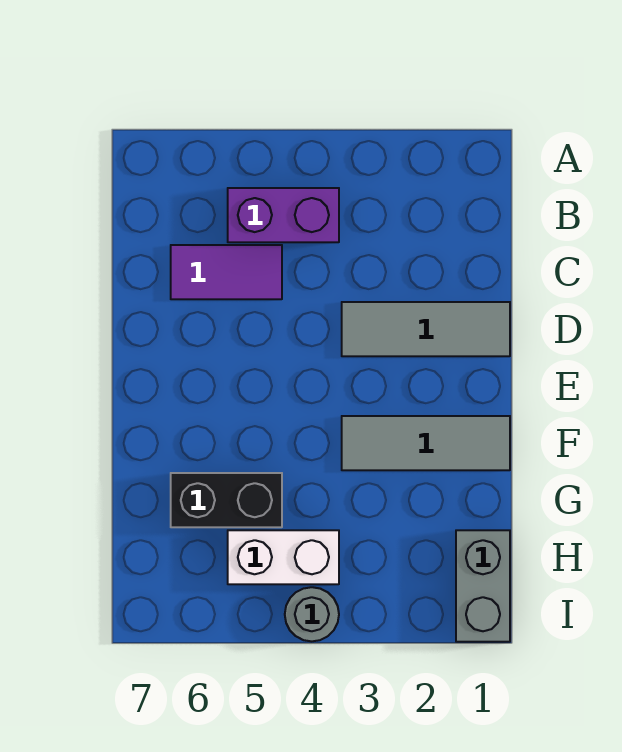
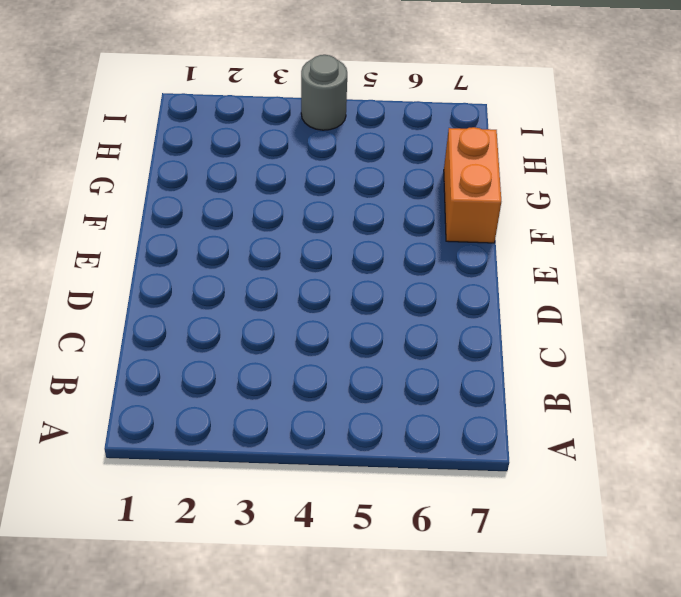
orange 1x2 brick [444,127,501,243] -> none
none -> purple 1x2 brick [228,188,339,242]
none -> purple 1x2 tile [171,245,282,299]

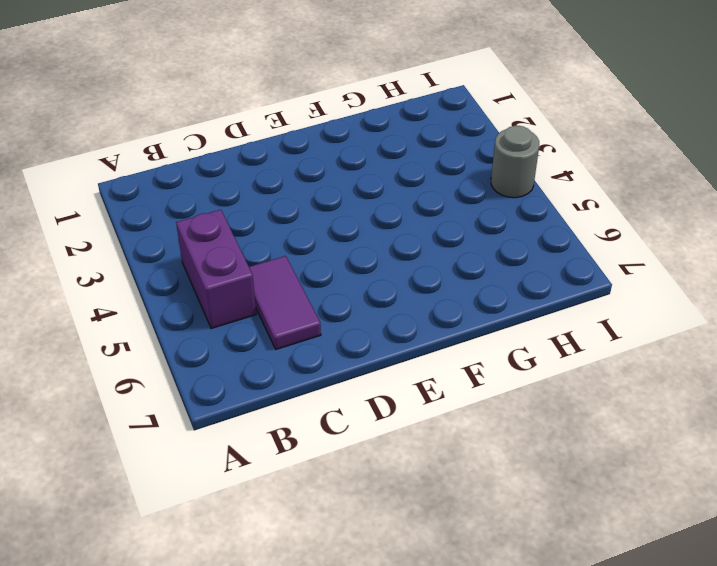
none -> grey 1x3 tile [342,302,510,356]
none -> grey 1x3 tile [342,416,510,470]

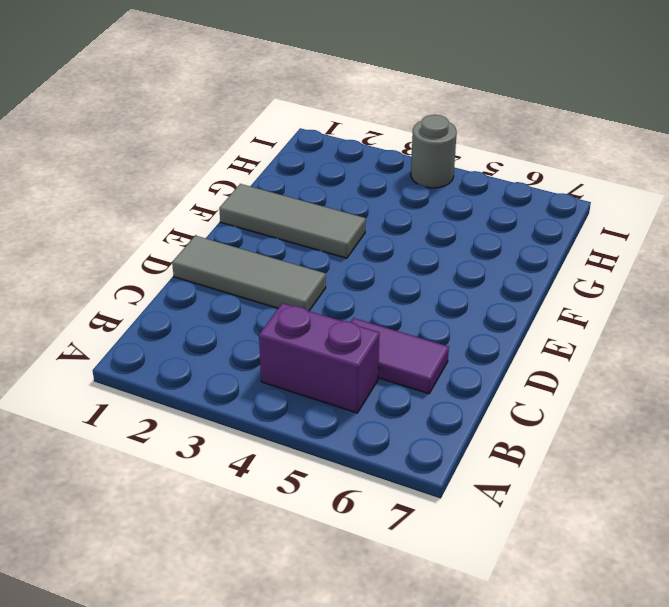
none -> black 1x2 brick [171,473,282,527]
none -> grey 1x2 brick [456,530,510,642]

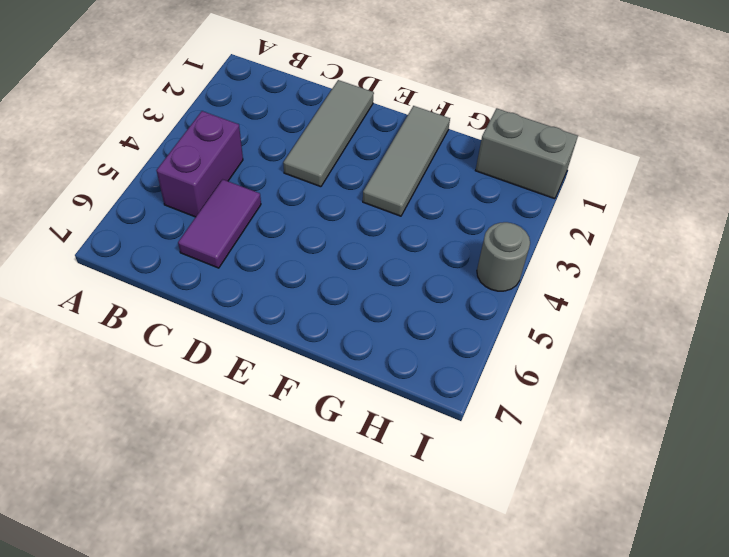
none -> black 1x2 brick [171,473,282,527]
none -> white 1x2 brick [228,530,339,584]

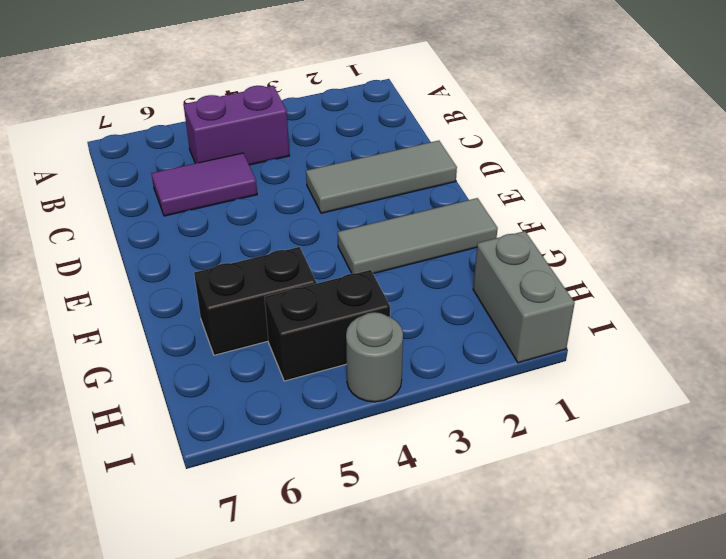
black 1x2 brick [265,270,390,381] -> white 1x2 brick [228,530,339,584]

